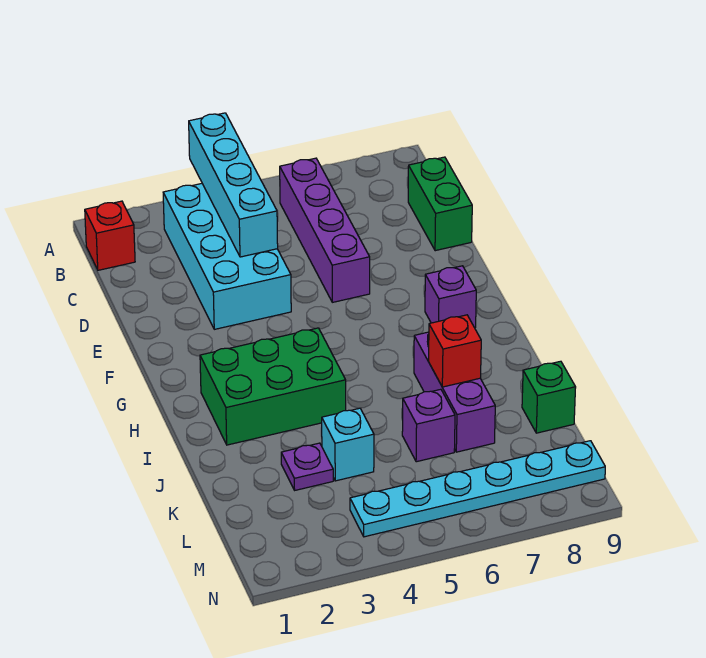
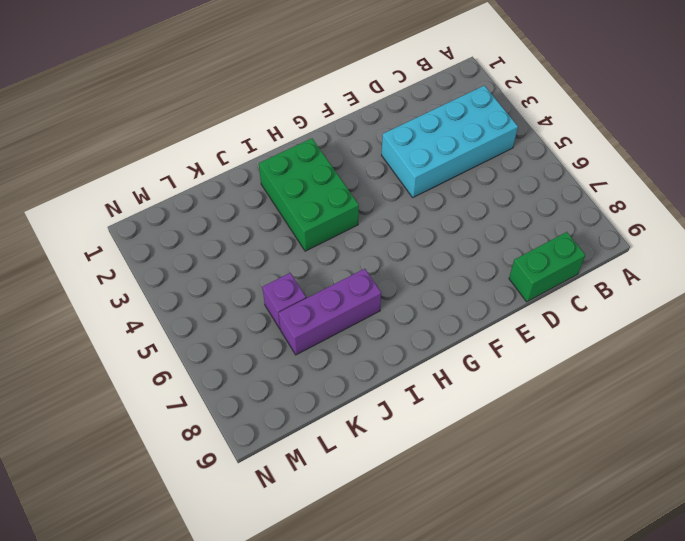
none -> red 1x1 brick [85,201,135,270]
none -> purple 1x4 brick [280,158,370,302]
none -> purple 1x1 brick [425,266,476,328]

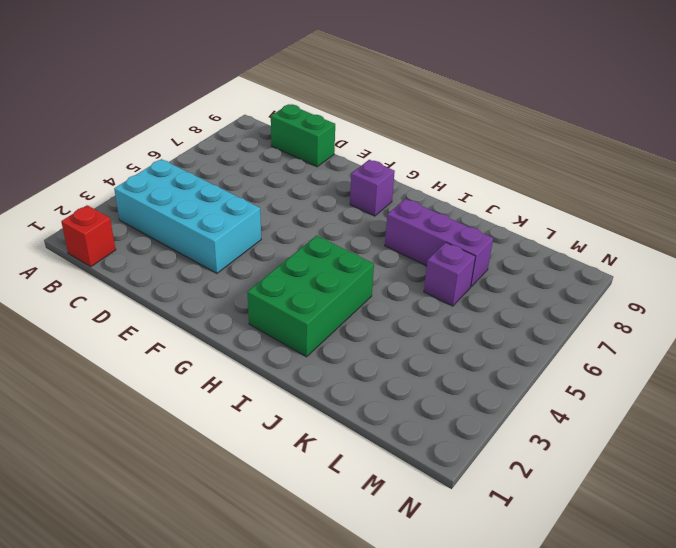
none -> purple 1x4 brick [280,158,370,302]
none -> purple 1x1 plate [281,443,333,490]
none -> cyan 1x1 brick [321,408,374,481]

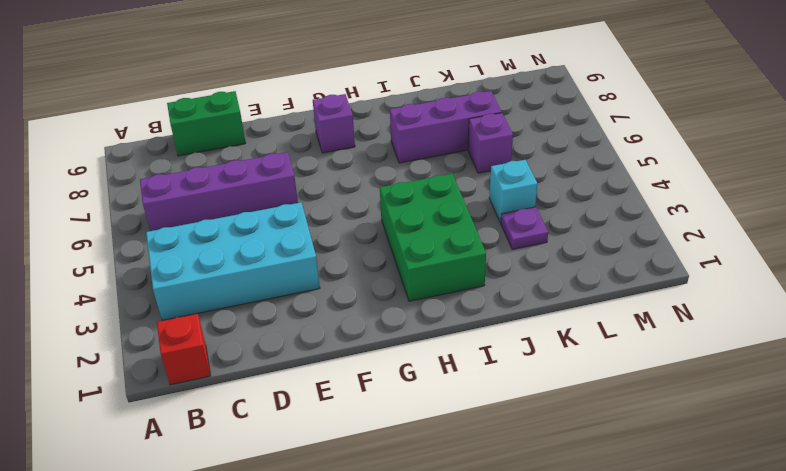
none -> green 1x1 brick [522,361,576,433]
none -> cyan 1x6 plate [350,441,605,537]
none -> cyan 1x4 brick [189,113,278,257]

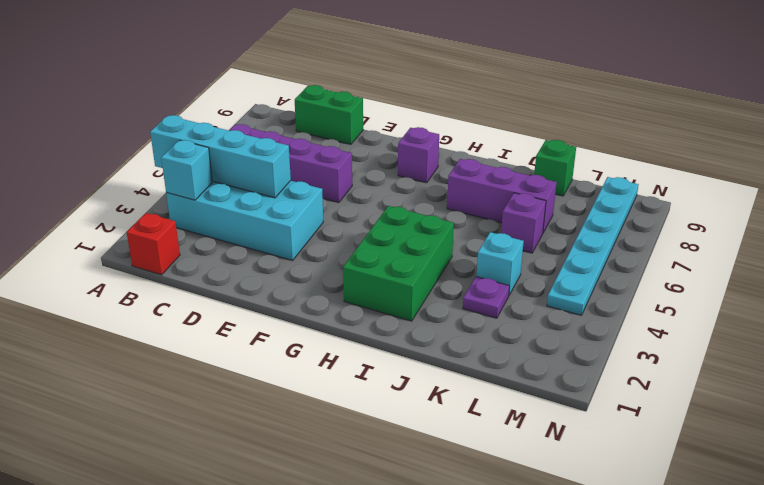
cyan 1x1 brick [161,140,212,200] -> none
none -> red 1x1 brick [429,315,481,387]

